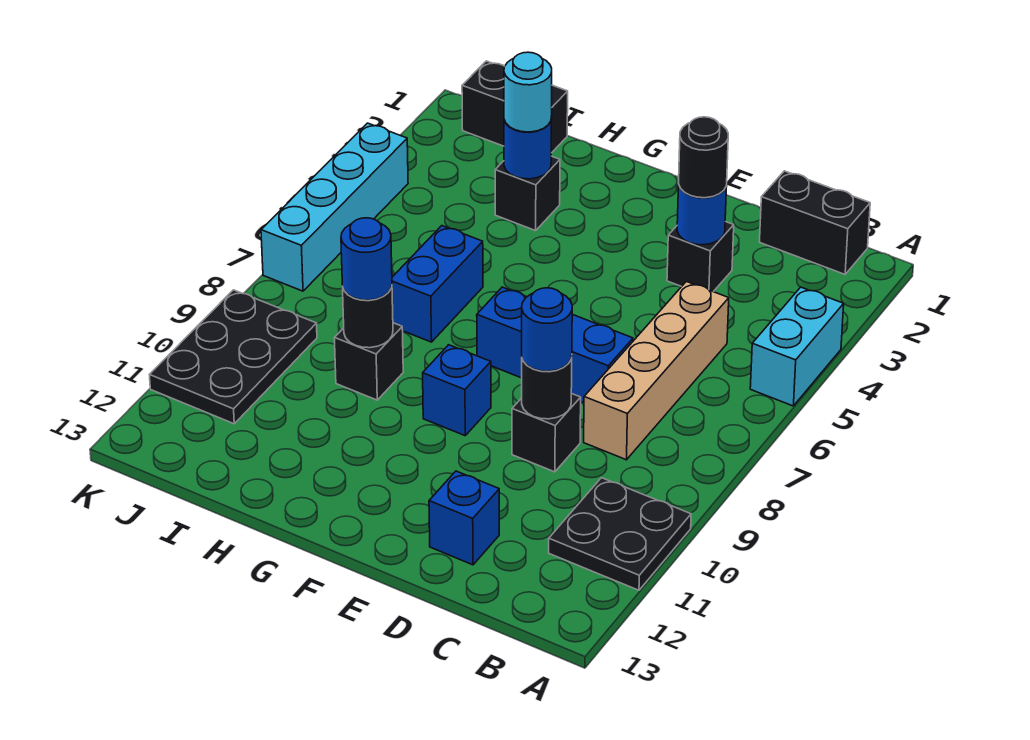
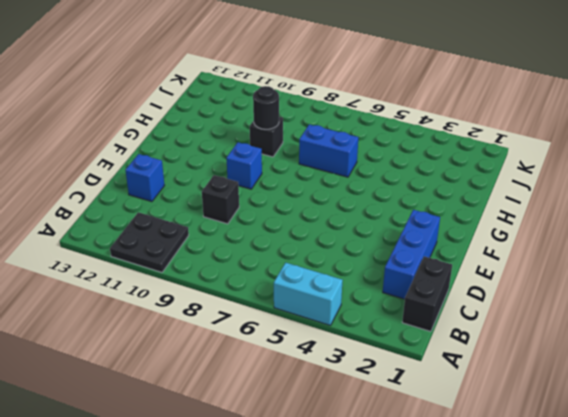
blue 1x3 brick [383,210,440,299] -> blue 1x3 brick moved to [477,287,633,403]
none -> tan 1x4 brick [584,282,729,460]
none -> black 1x1 brick [667,222,734,292]
none -> black 1x1 brick [495,156,560,231]

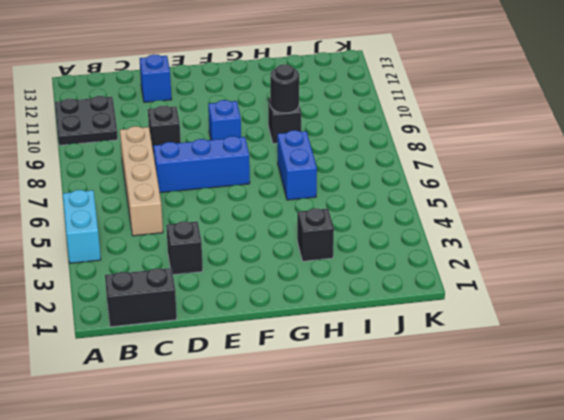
none -> black 1x2 brick [462,61,568,153]
none -> black 2x3 plate [150,290,317,424]
none -> cyan 1x4 brick [261,123,408,291]

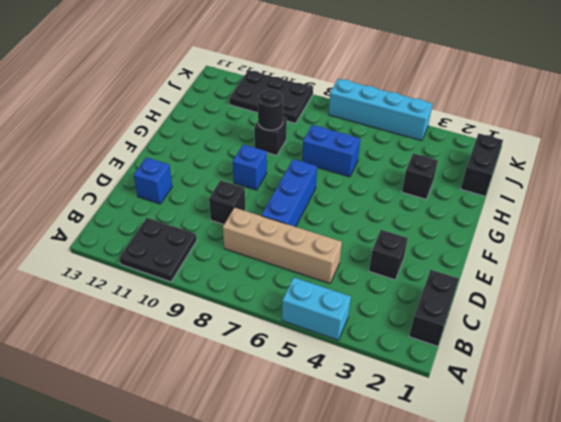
none -> blue 1x1 round brick [677,185,727,245]
none -> black 1x1 round brick [522,358,572,419]
none -> blue 1x1 round brick [504,117,552,179]

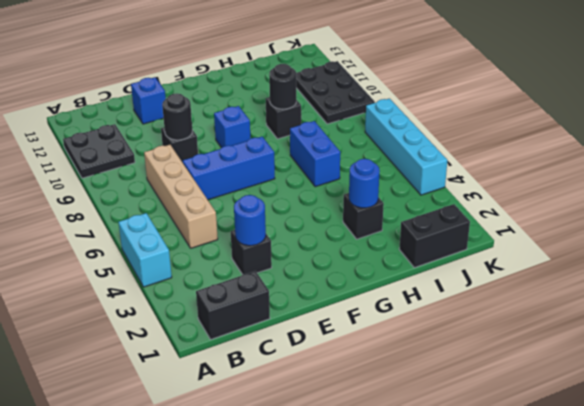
none -> black 1x1 round brick [679,117,728,198]
none -> blue 1x1 round brick [522,288,572,371]
none -> cyan 1x1 round brick [504,52,552,132]

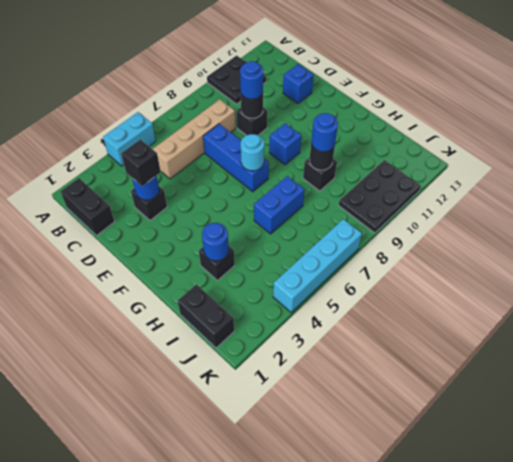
black 1x1 brick [121,139,161,186] -> black 1x1 round brick [679,117,728,198]
cyan 1x1 round brick [241,134,264,171] -> cyan 1x1 round brick moved to [504,52,552,132]

